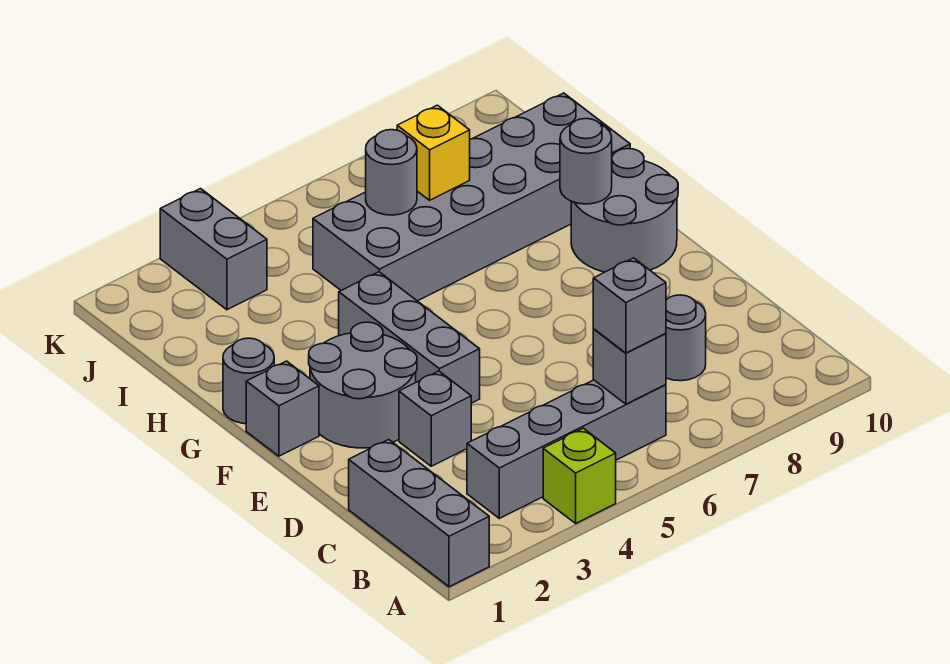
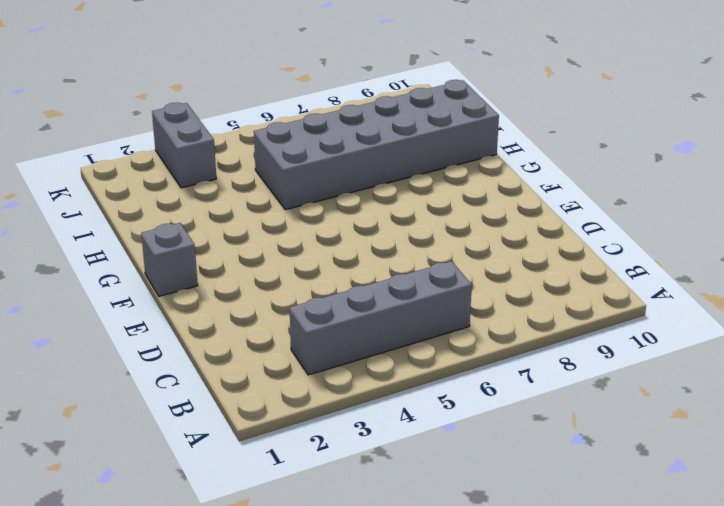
none -> grey 1x3 brick [349,439,489,587]
none -> lime 1x1 brick [543,428,616,523]
none -> grey 1x1 round brick [666,295,706,381]

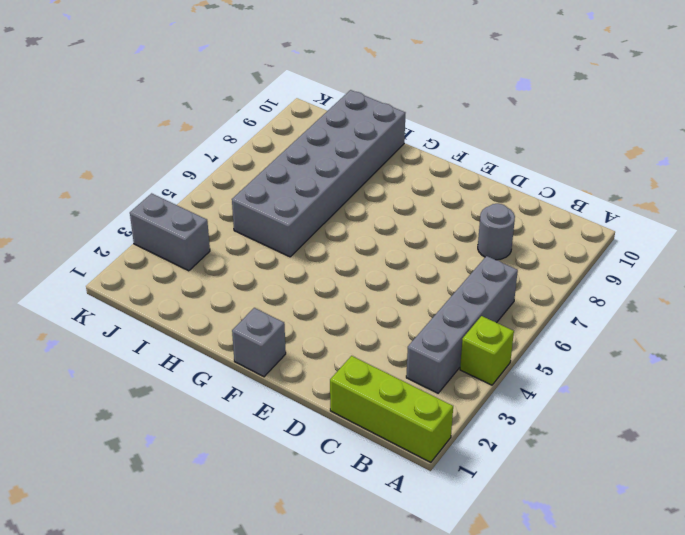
lime 1x3 brick [330,356,453,462] -> grey 1x3 brick [349,439,489,587]
none -> grey 1x1 brick [399,371,471,466]
none -> grey 2x2 round brick [309,322,417,448]
none -> grey 1x3 brick [339,272,480,403]

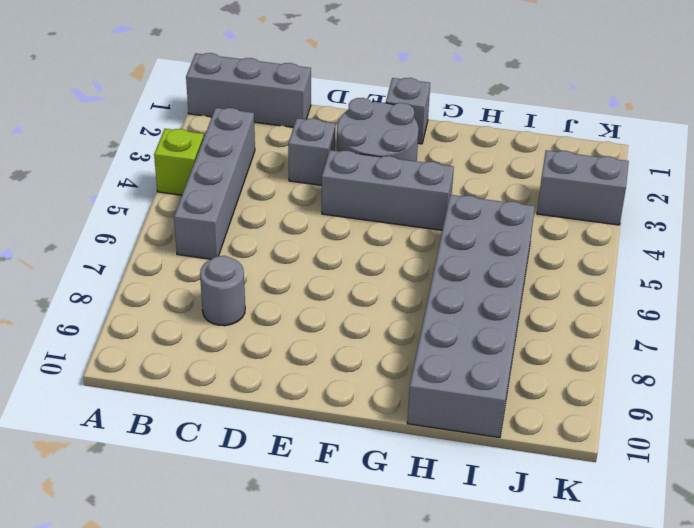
none -> grey 2x2 round brick [571,149,678,272]
none -> grey 1x1 round brick [223,338,274,424]
none -> grey 1x1 brick [593,329,666,404]

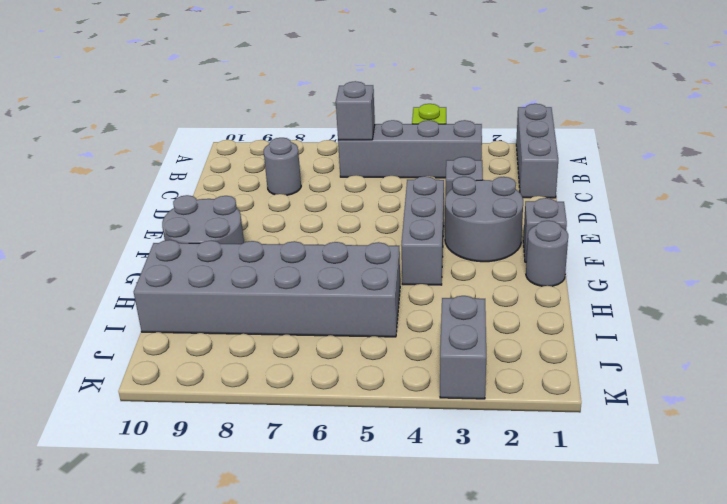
none -> grey 1x1 round brick [560,119,612,204]
none -> grey 1x1 round brick [366,130,417,215]
none -> yellow 1x1 brick [397,105,470,200]

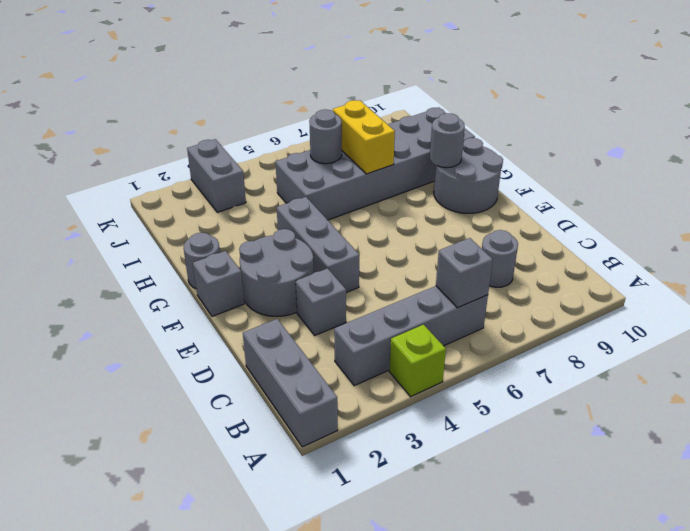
yellow 1x2 brick [333,100,395,174] -> yellow 1x1 brick [397,105,470,200]
none -> grey 1x1 brick [593,258,666,353]

